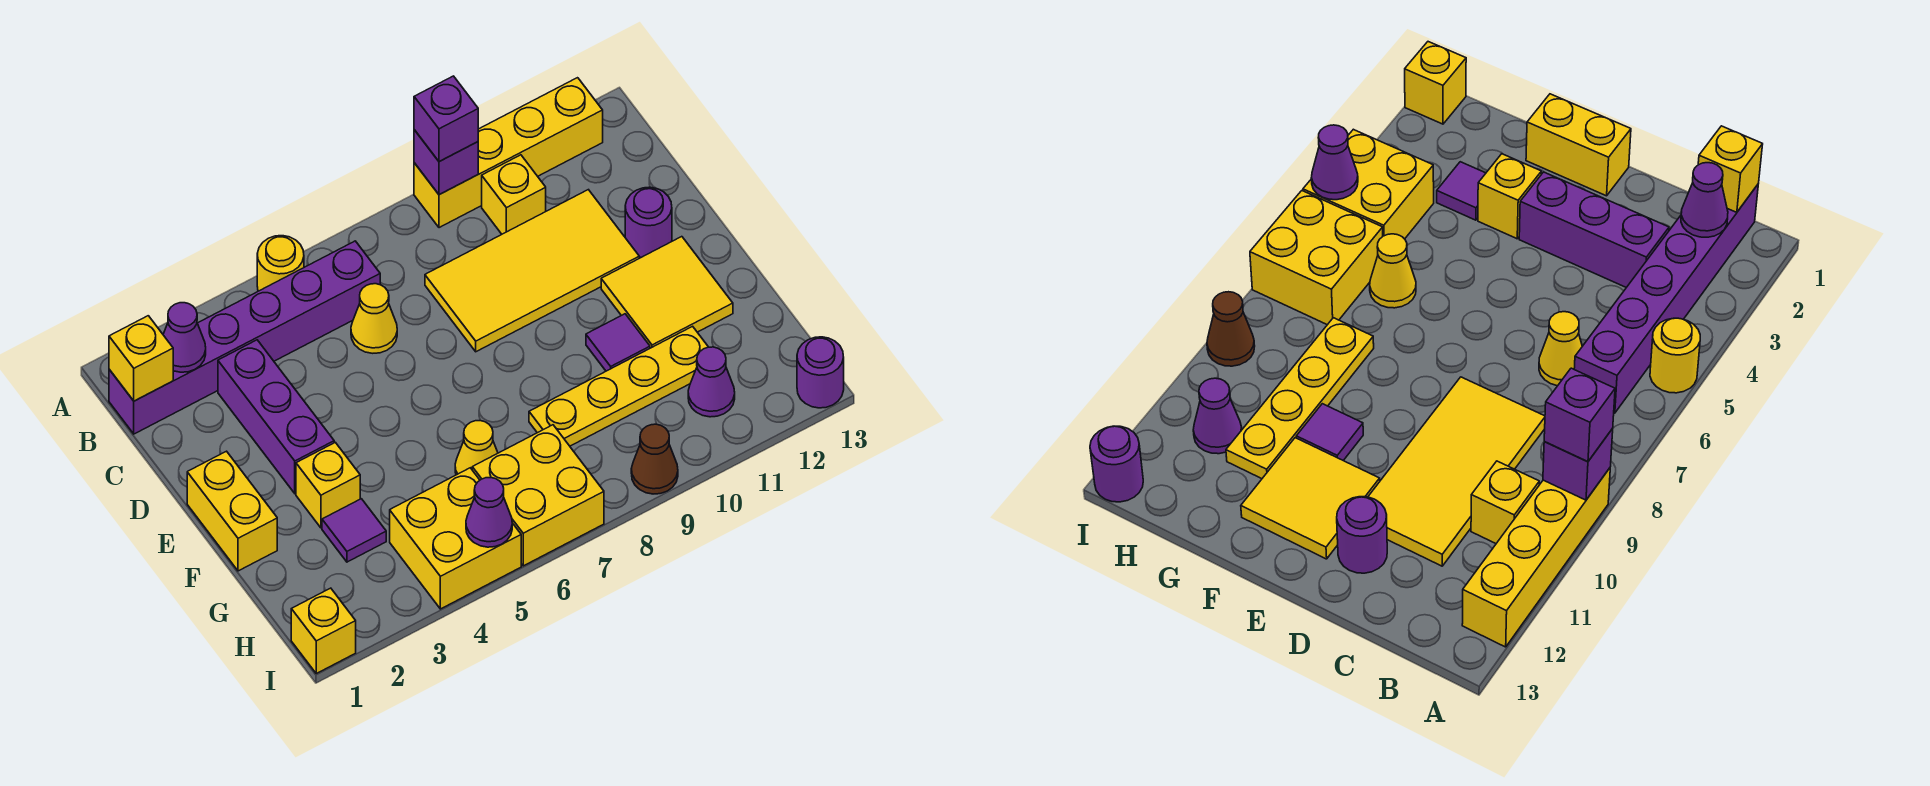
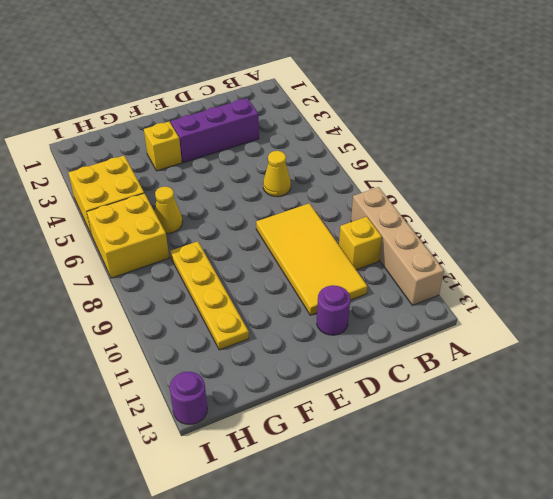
tan 1x4 brick [351,187,444,305] -> yellow 1x4 brick [414,78,603,228]
none -> yellow 1x1 round brick [257,236,304,291]
none -> purple 1x6 brick [109,241,380,434]
none -> yellow 1x2 brick [187,451,277,571]

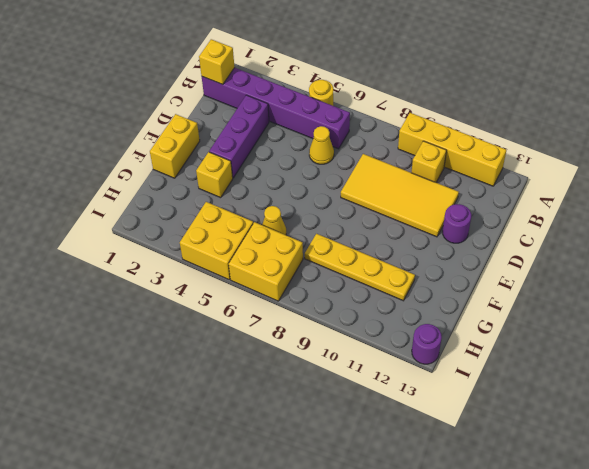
none -> yellow 2x2 tile [601,237,733,348]
none -> purple 1x1 tile [586,314,650,371]
none -> purple 1x1 tile [322,499,386,562]

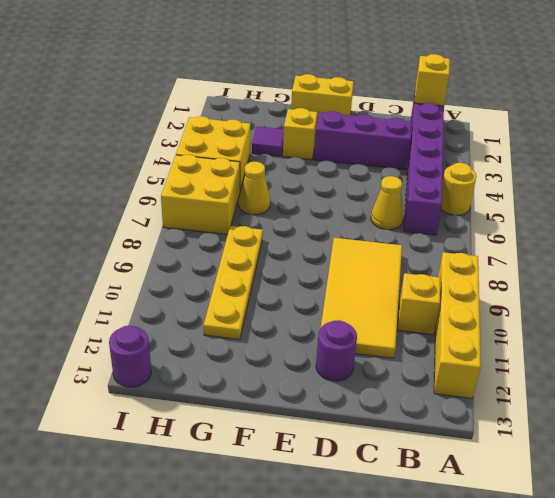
none -> yellow 2x2 tile [601,237,733,348]
none -> purple 1x1 tile [586,314,650,371]
none -> purple 1x1 cone [688,347,735,417]

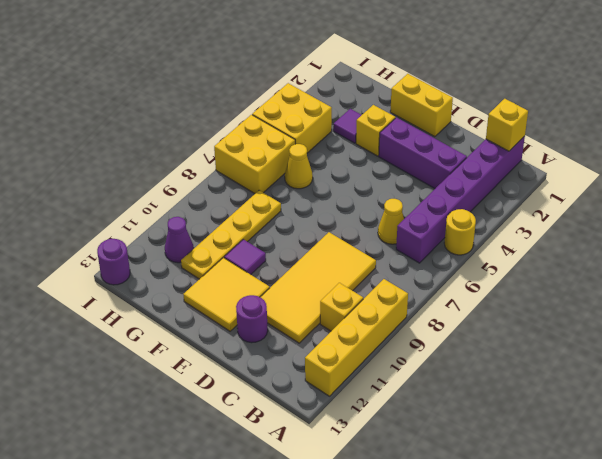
none -> yellow 1x1 brick [291,588,356,673]
none -> brown 1x1 cone [631,424,678,494]
none -> purple 1x1 brick [414,130,478,195]

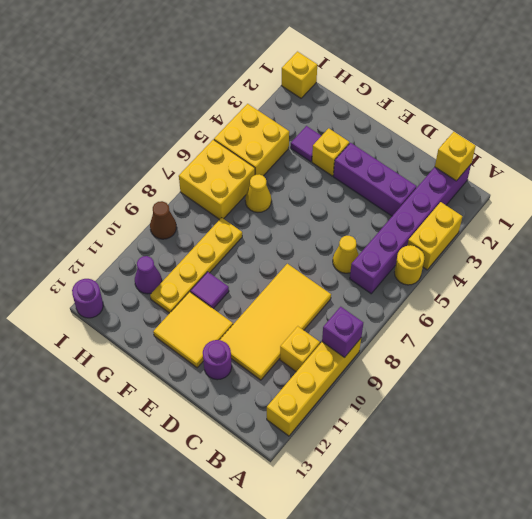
yellow 1x2 brick [407,202,463,270] -> yellow 1x2 brick turned to [187,451,277,571]
none -> purple 1x1 cone [163,303,206,372]
none -> purple 1x1 cone [466,478,512,547]
none -> purple 1x1 brick [414,76,478,162]

